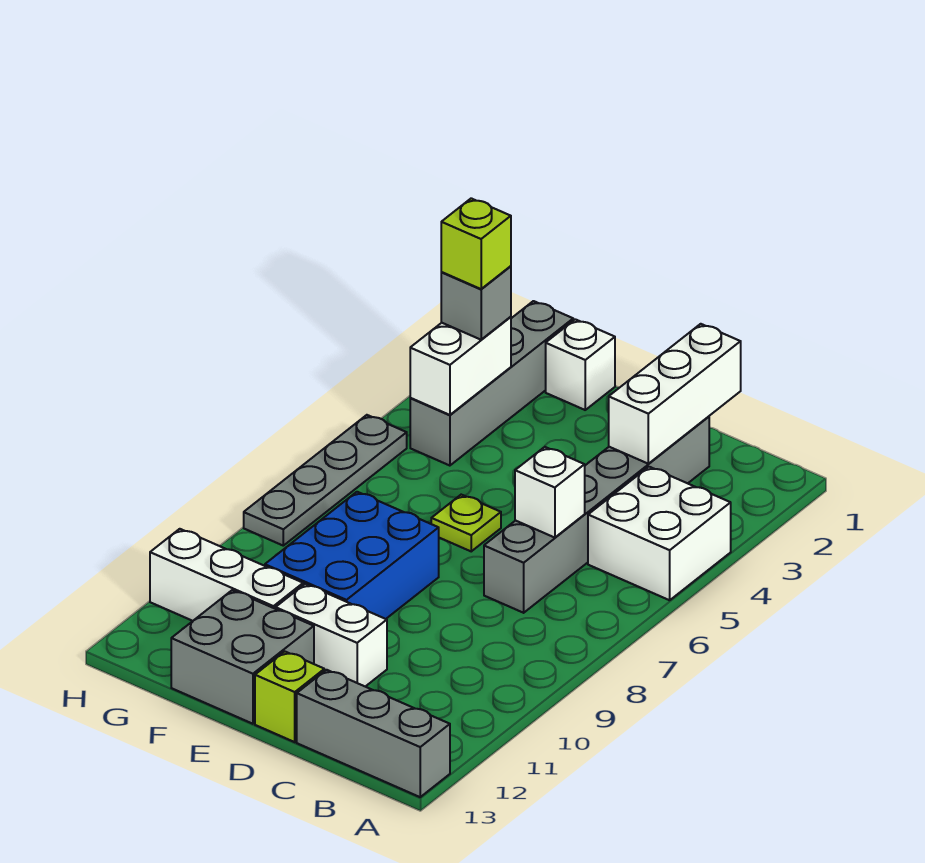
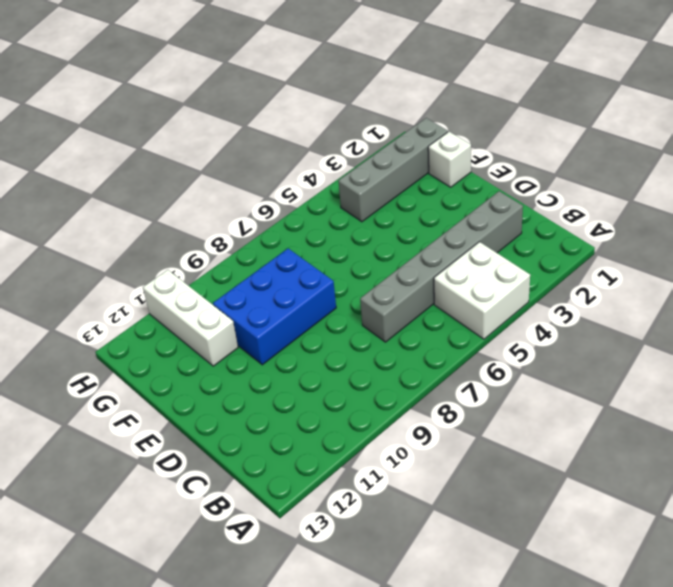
none -> grey 1x3 brick [297,670,450,797]
none -> white 1x2 brick [276,584,387,687]
none -> lime 1x1 brick [255,651,324,742]

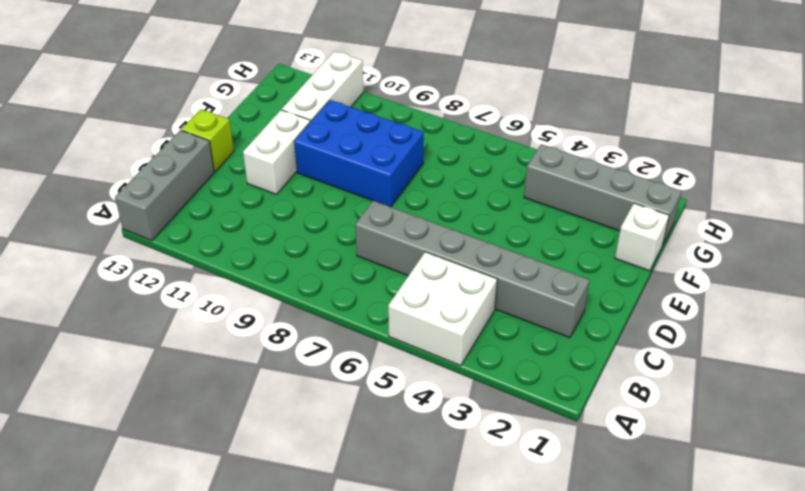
none -> lime 1x1 plate [431,495,501,551]
none -> grey 2x2 brick [171,590,314,724]
none -> grey 1x4 plate [244,415,407,546]

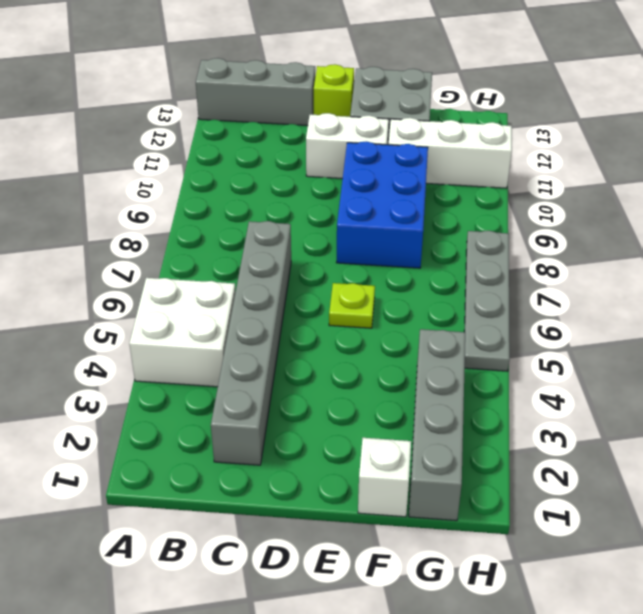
none -> white 1x3 brick [609,324,741,464]
none -> white 1x1 brick [515,447,585,538]
none -> white 1x2 brick [410,317,511,415]

